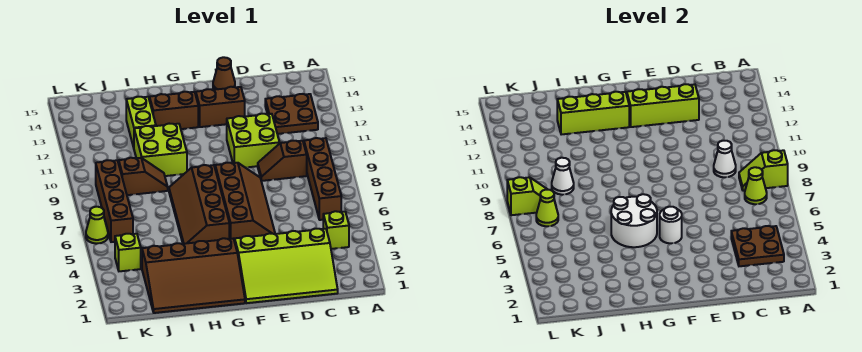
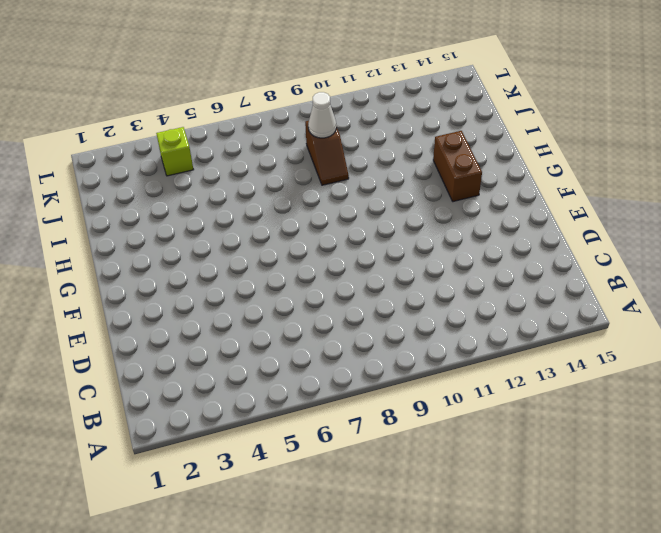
none -> lime 1x1 brick [323,211,349,249]
none -> brown 1x4 brick [304,138,341,220]
none -> brown 2x2 plate [265,94,318,134]

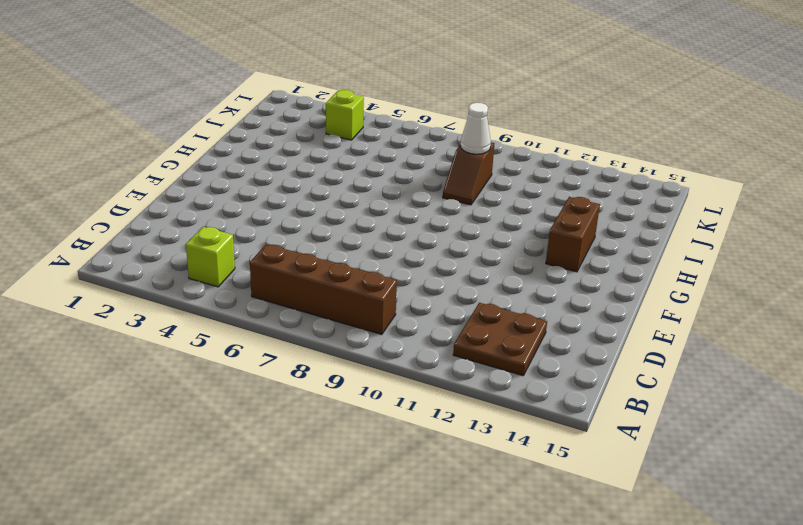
none -> lime 3x4 slope [235,229,338,303]
none -> brown 1x2 slope [258,141,307,181]
none -> lime 2x2 brick [227,114,280,168]

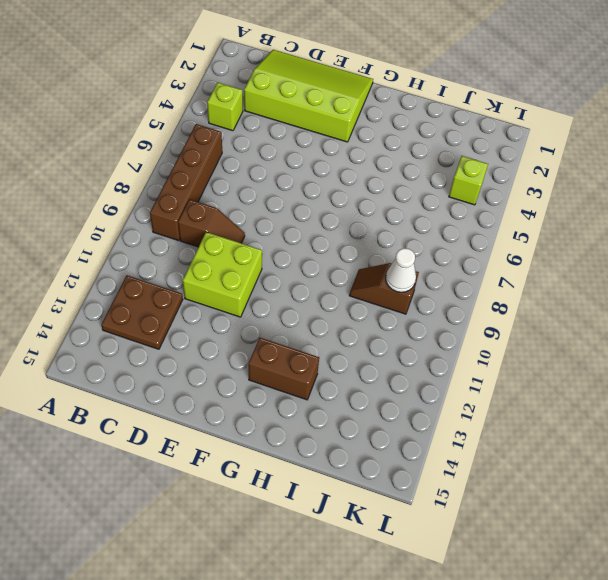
none -> brown 2x4 slope [215,163,275,242]
none -> brown 1x2 brick [196,87,245,127]
none -> brown 1x1 cone [213,57,235,90]

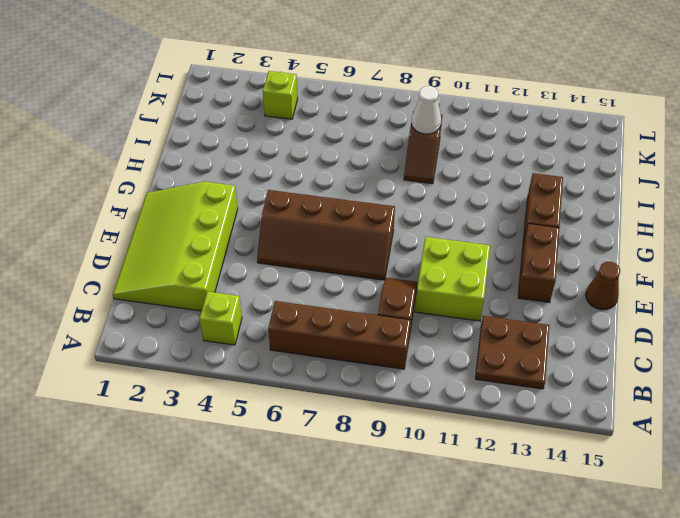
none -> brown 3x4 slope [142,238,245,313]
none -> brown 2x4 slope [169,165,229,244]
none -> lime 2x2 brick [134,124,187,176]

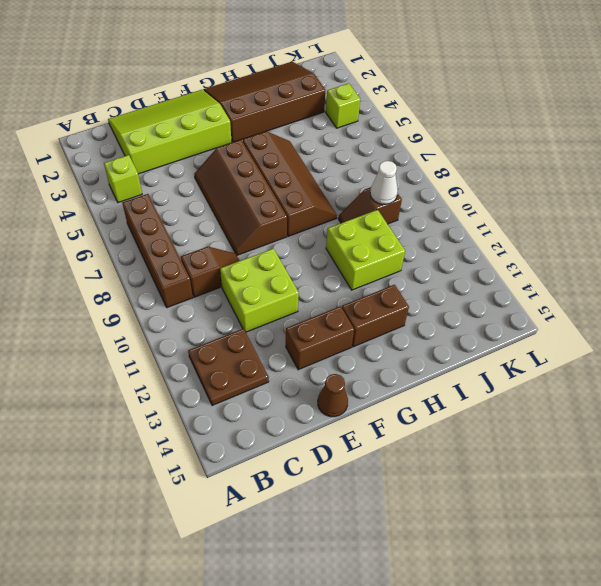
none -> lime 1x2 brick [126,97,156,148]
none -> brown 1x4 brick [96,160,133,242]
none -> lime 1x1 cone [86,207,108,244]

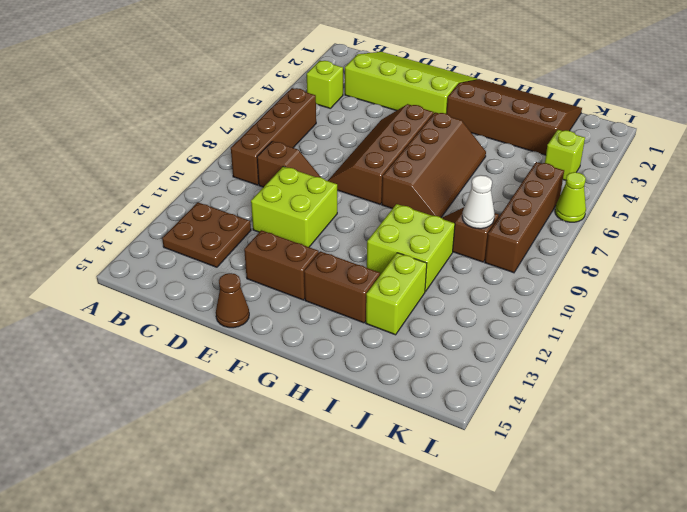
none -> lime 1x2 slope [739,150,788,191]
none -> brown 2x2 plate [731,226,784,266]
none -> lime 1x1 cone [745,167,767,204]

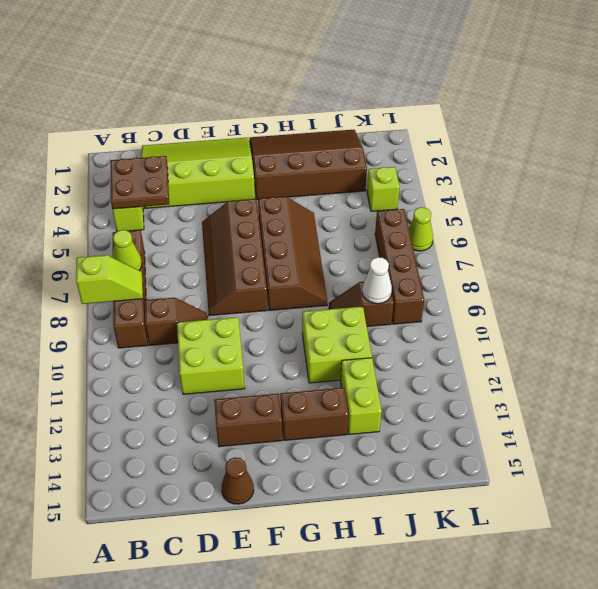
none -> brown 2x2 plate [265,94,318,134]
none -> white 1x1 cone [714,141,736,177]
none -> lime 1x3 brick [627,84,699,127]

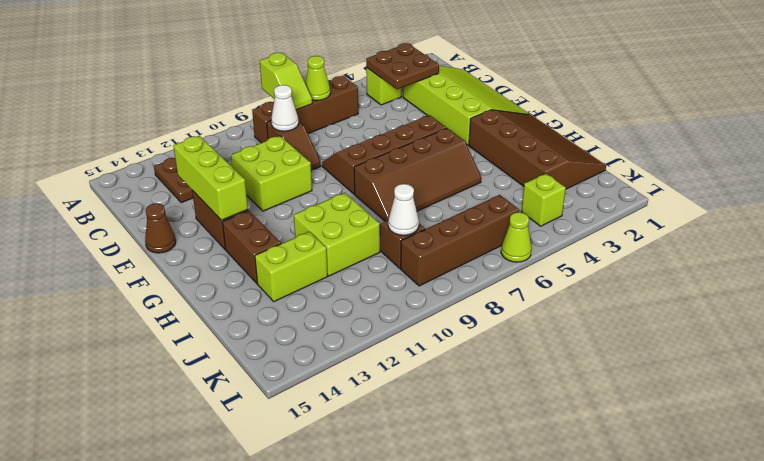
none -> white 1x1 round brick [660,207,682,243]
none -> white 2x2 round brick [611,194,657,247]
none -> lime 1x3 brick [557,92,629,135]

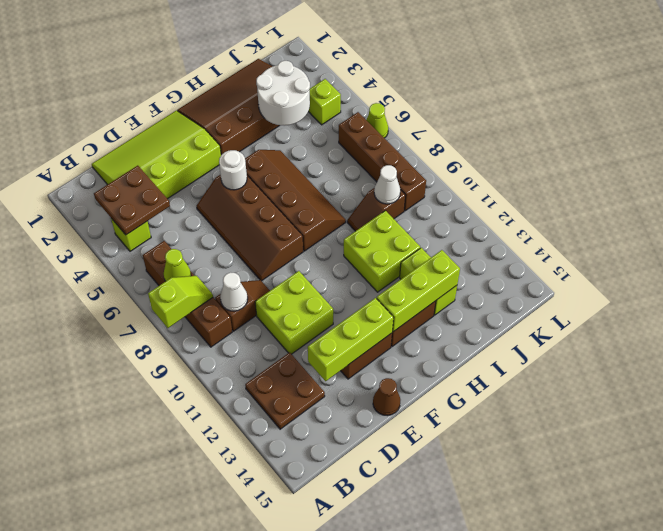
white 2x2 round brick [256,61,310,126] -> white 2x2 round brick moved to [611,194,657,247]
none -> lime 1x1 cone [536,190,558,226]
none -> lime 1x2 slope [507,177,555,215]

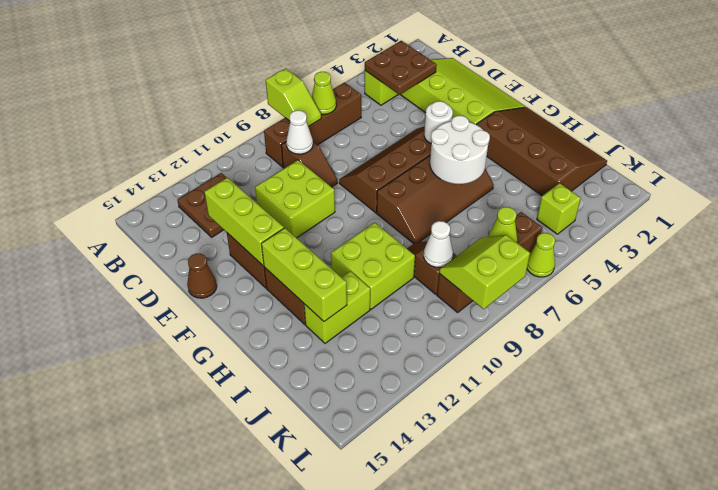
lime 2x2 slope [439,235,530,309] -> lime 1x2 slope [507,177,555,215]

